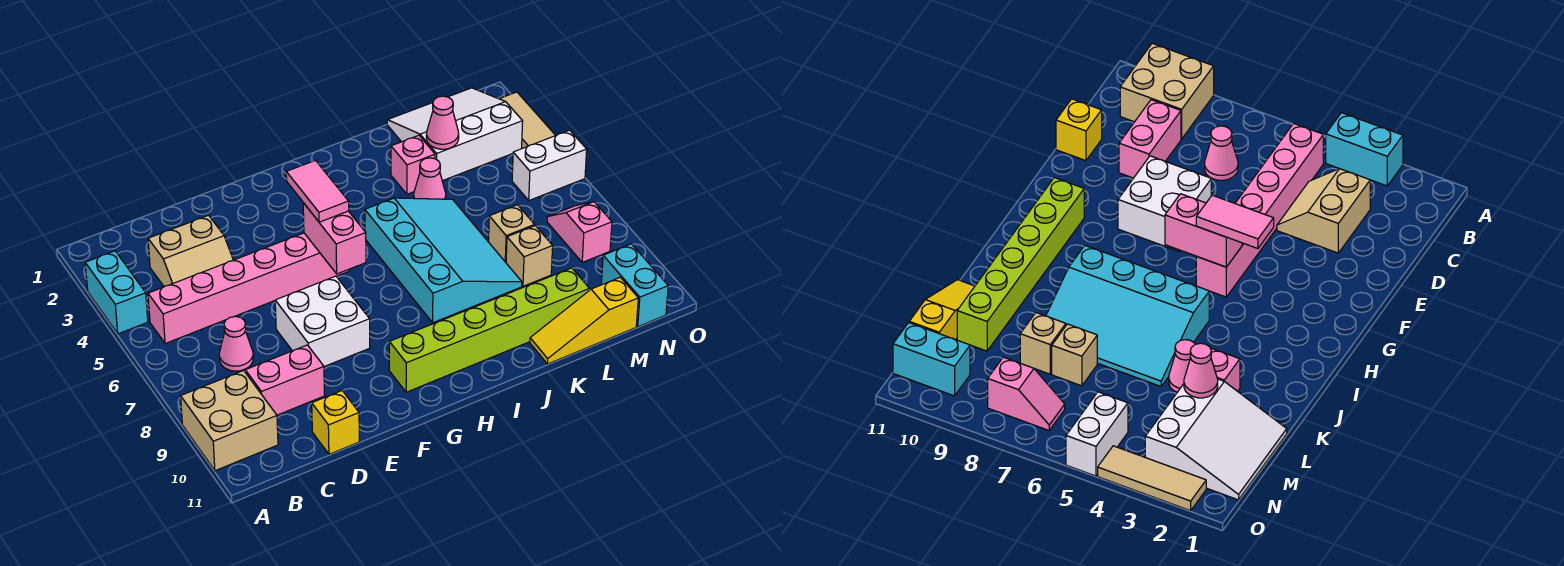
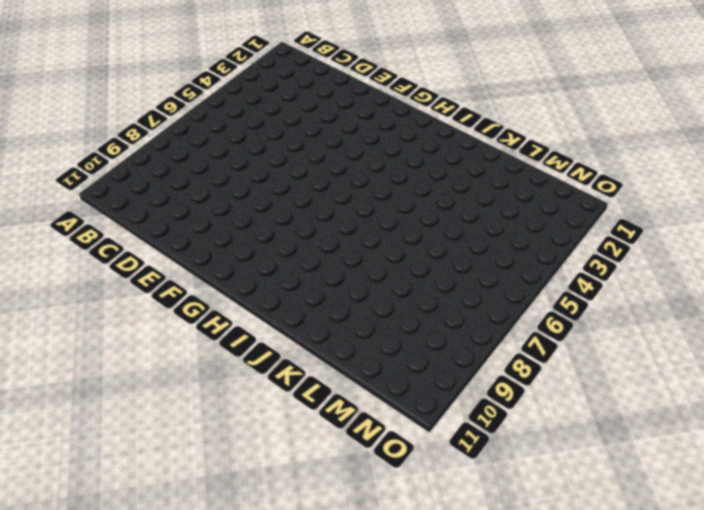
none -> cyan 1x2 brick [85,251,148,334]
none -> tan 2x2 brick [181,371,278,471]
none -> pink 1x6 brick [148,233,349,344]

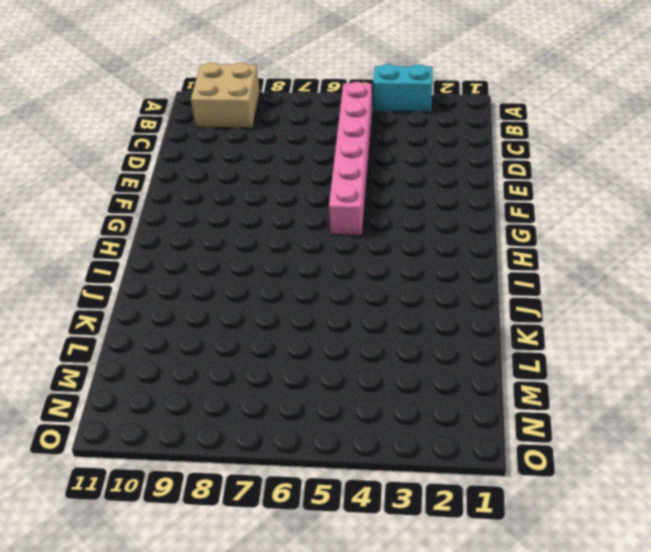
none -> tan 2x2 slope [148,215,233,287]
none -> pink 1x1 cone [219,316,253,371]
none -> pink 1x2 brick [245,345,325,415]

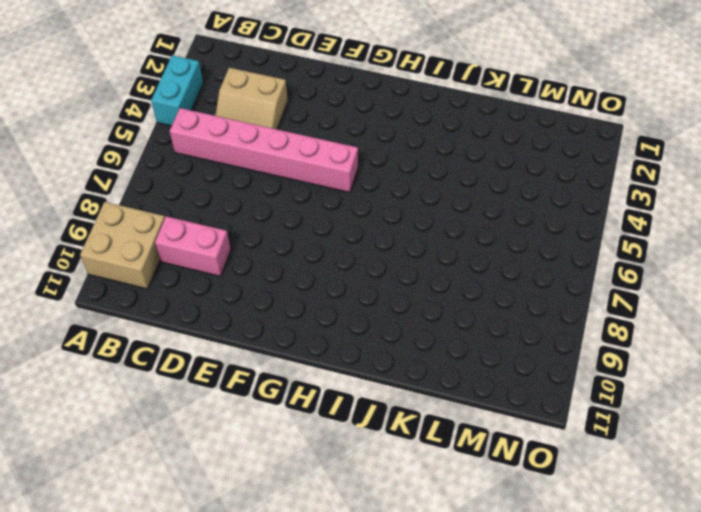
none -> pink 1x1 cone [219,316,253,371]
none -> yellow 1x1 brick [312,391,359,454]
none -> white 2x2 brick [275,276,370,367]

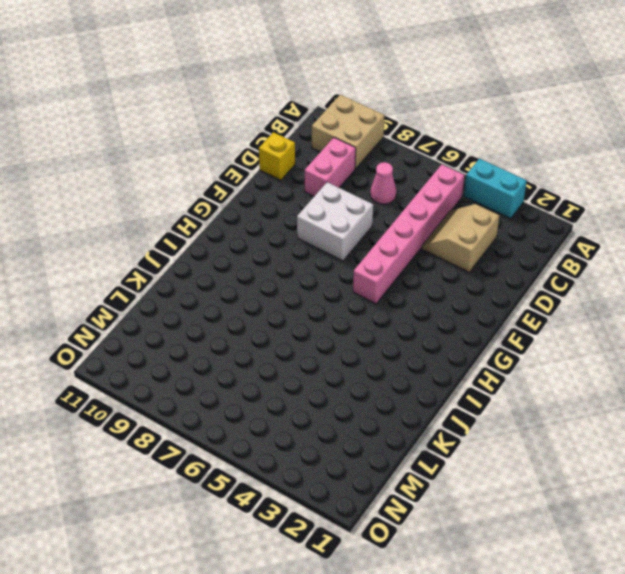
none -> lime 1x6 brick [389,268,589,392]
none -> cyan 3x4 slope [365,198,522,323]
none -> pink 1x1 brick [391,135,435,194]

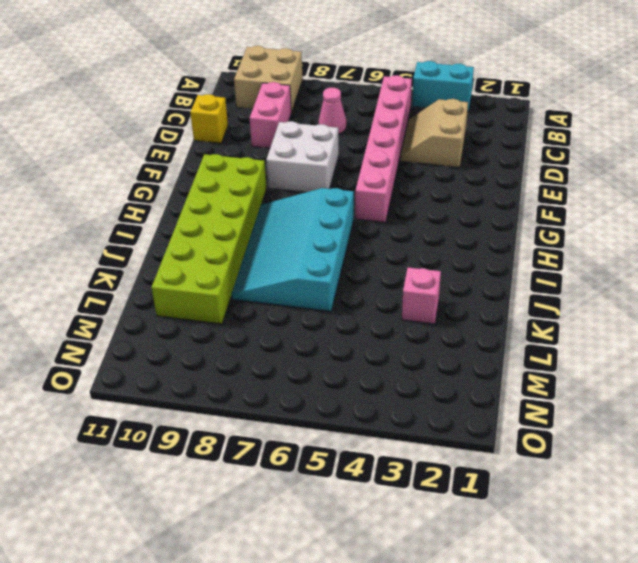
lime 2x6 brick [152,154,266,324] -> lime 1x6 brick [389,268,589,392]
cyan 3x4 slope [231,188,354,311] -> cyan 3x4 slope turned to [365,198,522,323]
none -> pink 1x1 cone [414,158,446,199]
none -> yellow 1x3 slope [530,277,638,364]
none -> white 3x3 slope [387,88,523,181]

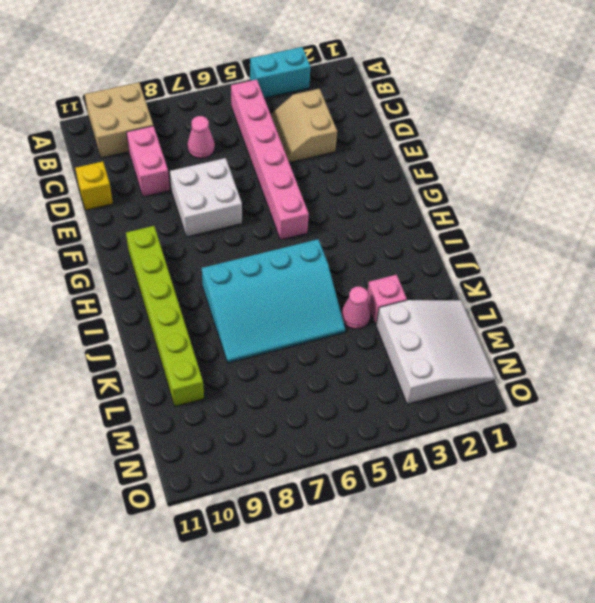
none -> yellow 1x3 slope [530,277,638,364]
none -> tan 1x1 brick [489,205,535,262]
none -> tan 1x1 brick [506,226,553,286]

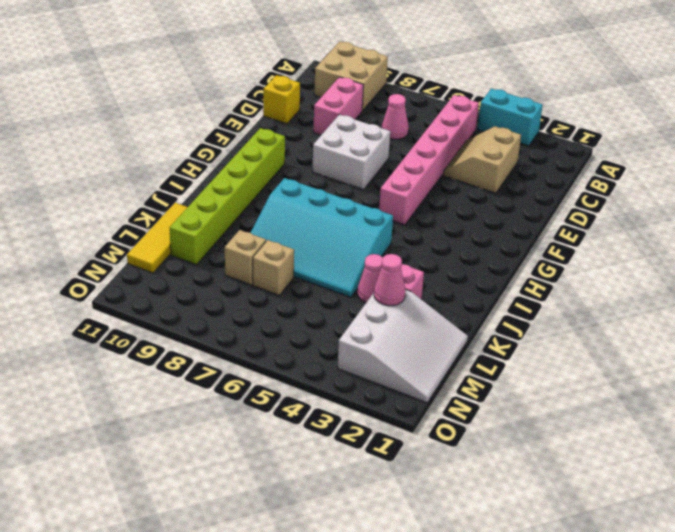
yellow 1x3 tile [127,203,187,273] -> yellow 1x3 slope [530,277,638,364]
none -> white 1x2 brick [512,130,587,200]
none -> pink 1x2 slope [547,202,612,262]
none -> cyan 1x2 brick [601,244,668,327]

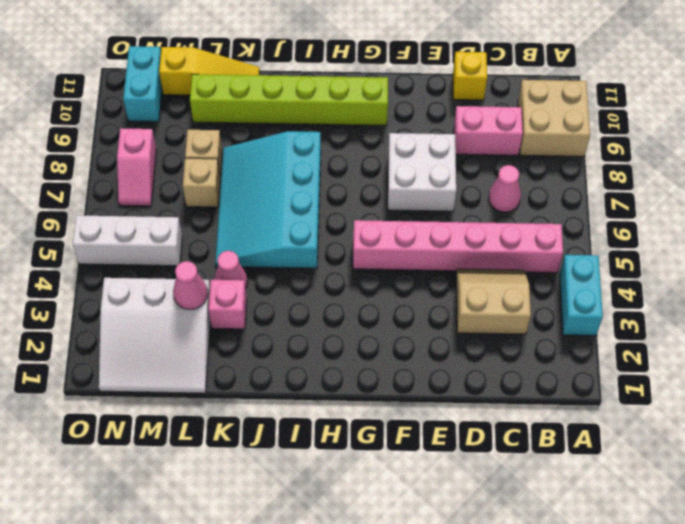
white 1x3 brick [73,215,182,266] -> white 1x2 brick [512,130,587,200]
none -> tan 1x3 tile [500,92,556,148]
none -> pink 1x2 brick [303,203,366,274]
none -> pink 1x2 tile [286,161,349,222]

